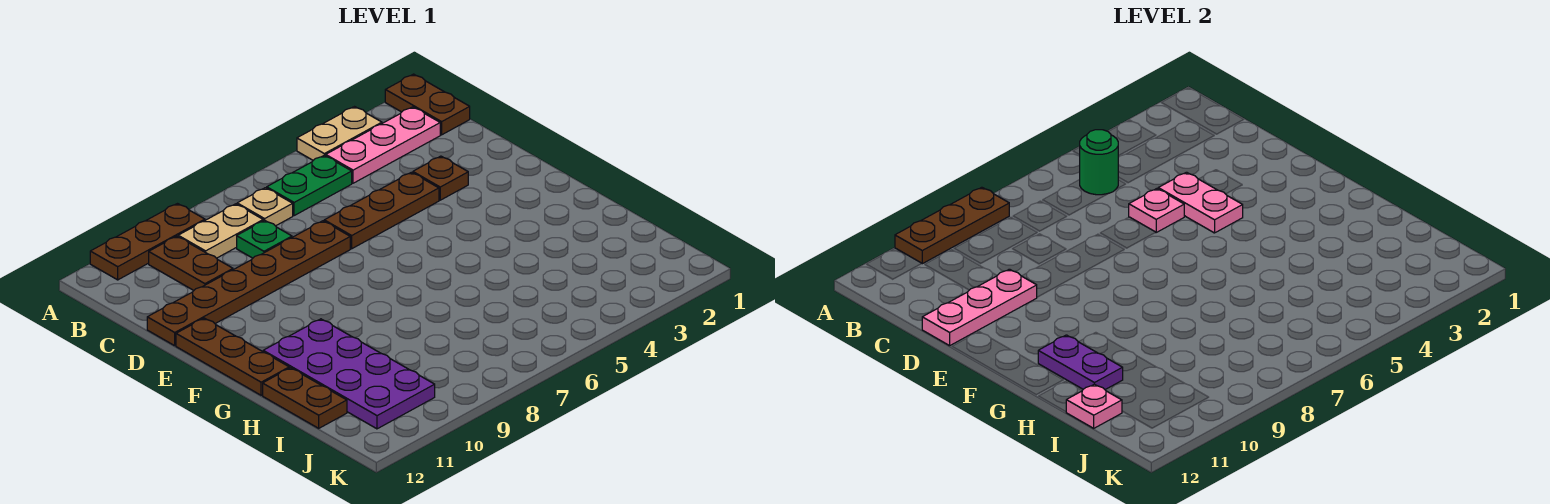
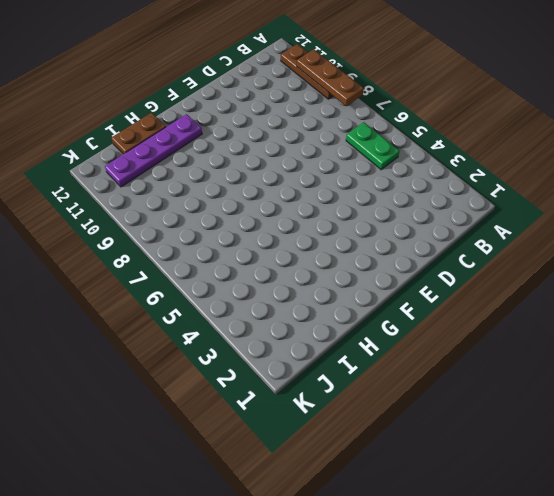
purple 1x4 plate [105,114,202,187] -> purple 2x4 plate [263,319,435,429]
none -> brown 1x2 plate [385,74,470,135]
none -> tan 1x2 plate [297,107,382,160]
none -> pink 1x3 plate [326,107,440,183]

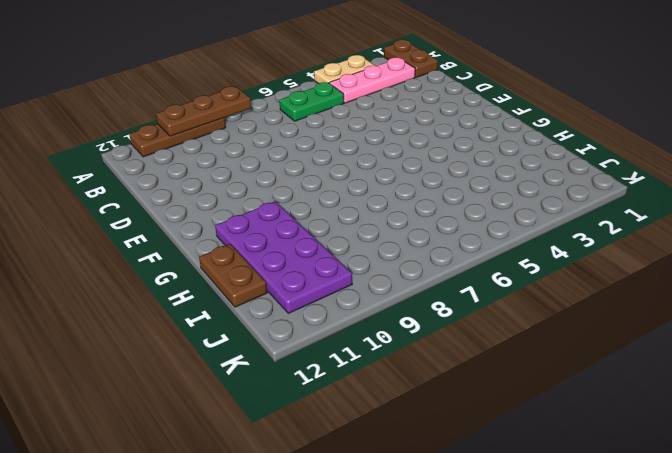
none -> tan 1x1 plate [237,188,293,226]
none -> tan 1x2 plate [178,204,263,258]
none -> brown 1x2 plate [149,236,233,290]

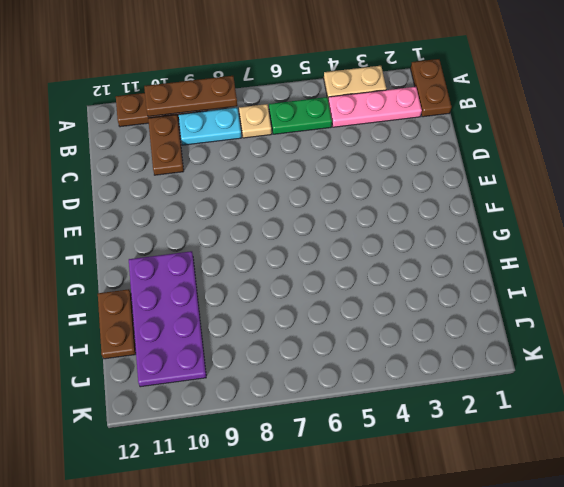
cyan 1x2 plate [179,108,241,145] -> tan 1x2 plate [178,204,263,258]
none -> green 1x1 plate [237,220,292,258]
none -> brown 1x1 plate [413,156,468,200]
none -> brown 1x3 plate [324,172,439,249]

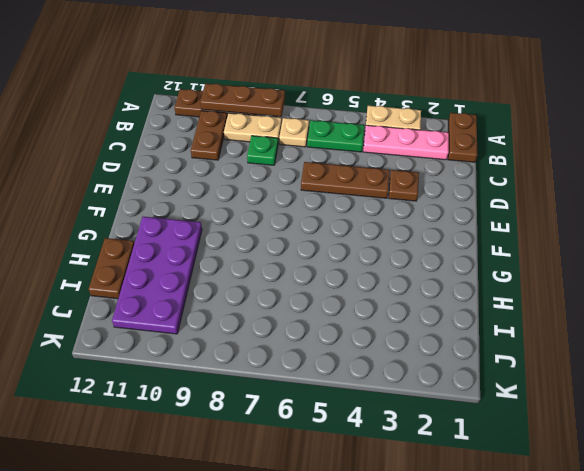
none -> brown 1x6 plate [147,221,350,346]
none -> brown 1x3 plate [176,318,289,395]
none -> green 1x1 round brick [1080,130,1118,195]

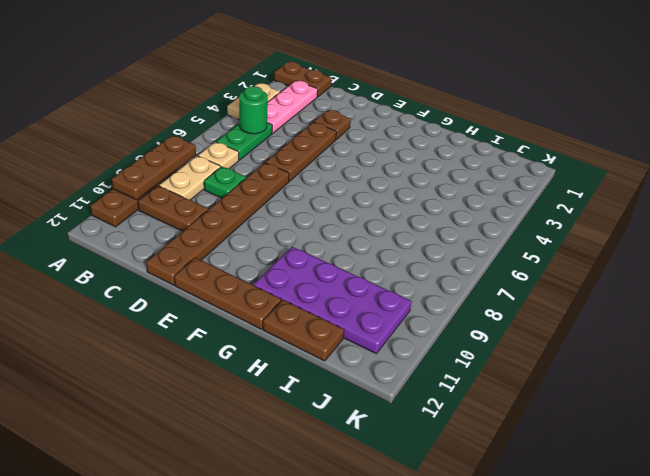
none -> pink 1x2 plate [1158,172,1243,233]
none -> pink 1x1 plate [1129,189,1185,232]
none -> pink 1x3 plate [922,269,1037,346]

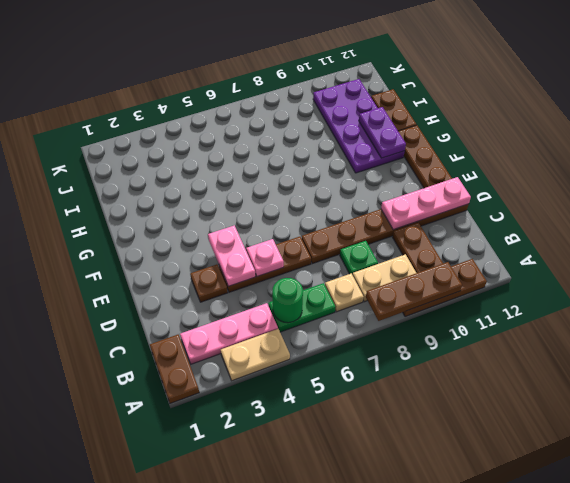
none -> pink 1x1 plate [1066,384,1122,428]

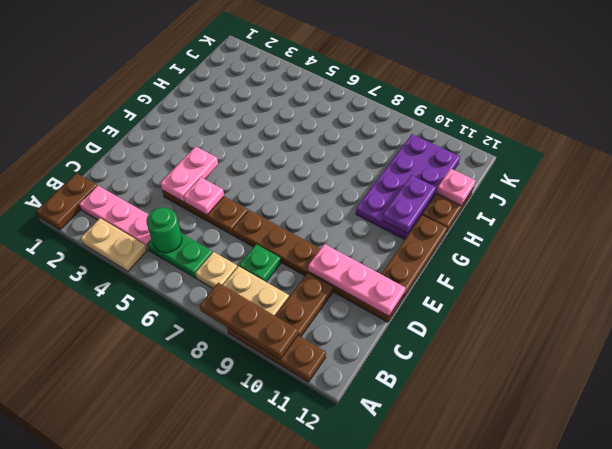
none -> brown 1x1 plate [413,156,468,200]

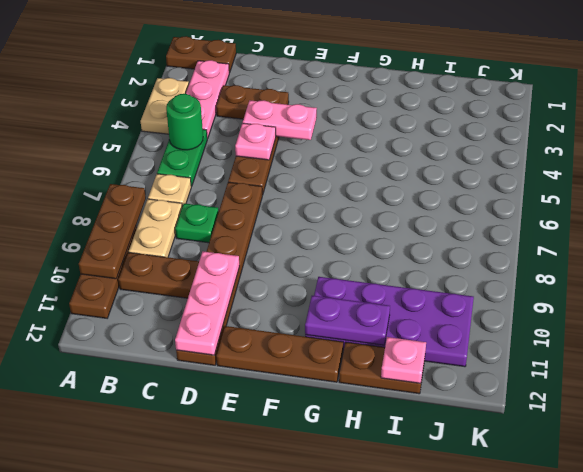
brown 1x2 plate [216,85,289,119] -> brown 1x1 plate [413,156,468,200]

